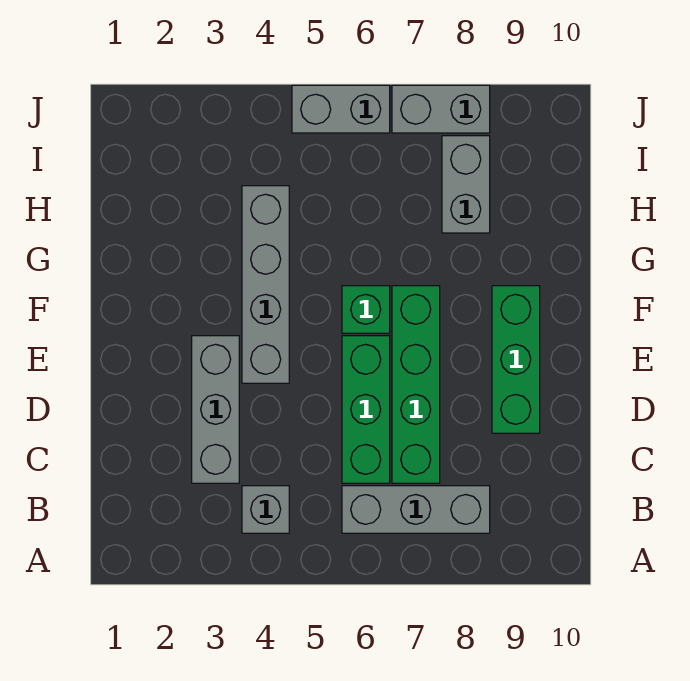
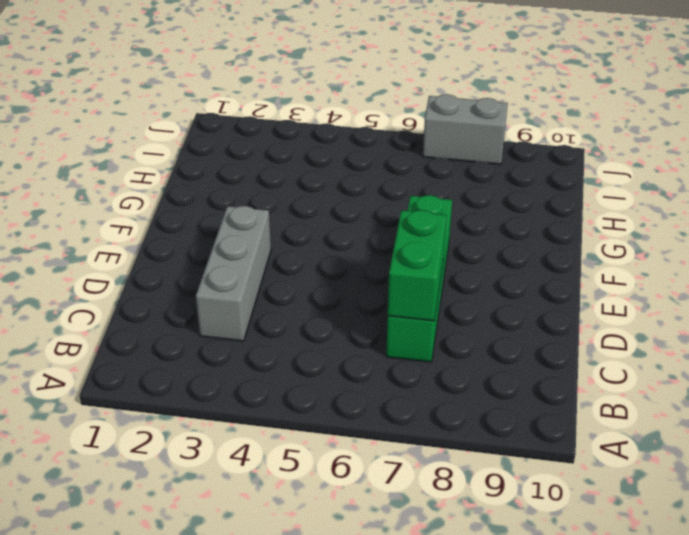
green 1x2 brick [388,210,447,321] -> none
none -> grey 1x1 brick [242,486,289,533]
none -> grey 1x3 brick [342,486,490,533]

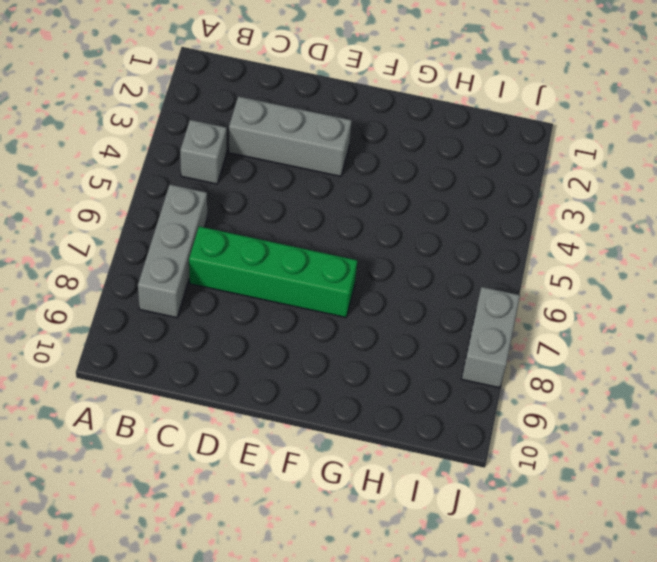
none -> green 1x3 brick [342,336,390,483]
none -> green 1x3 brick [492,286,540,433]

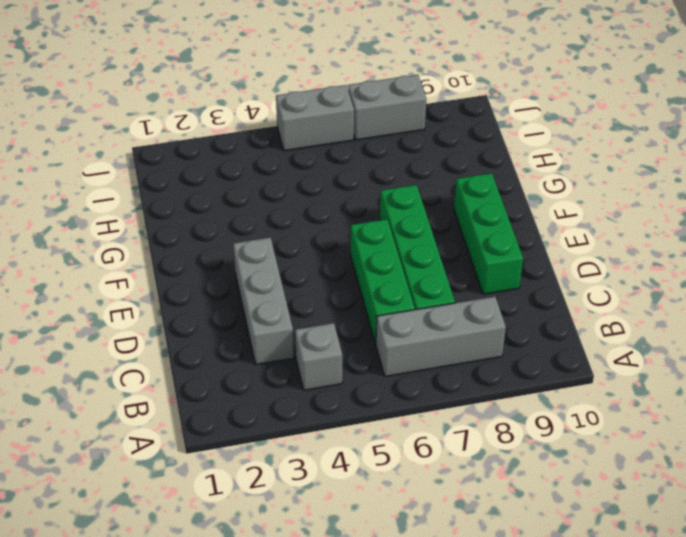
none -> grey 1x4 brick [242,186,289,383]
none -> green 1x1 brick [342,286,390,333]

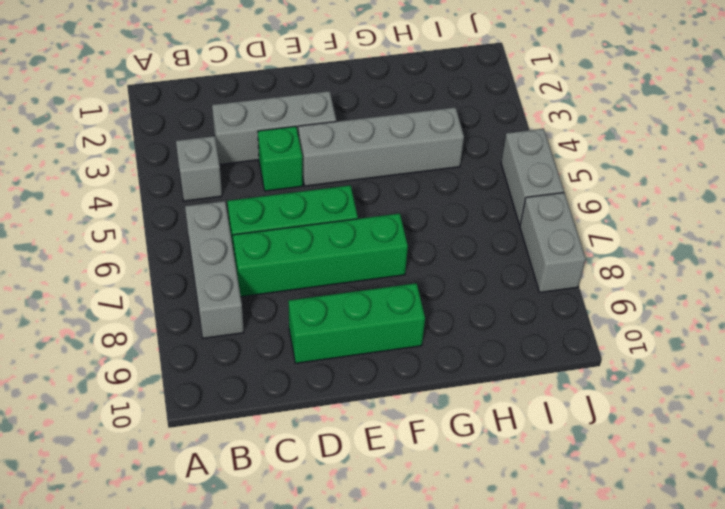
green 1x1 brick [258,126,303,191] -> green 1x1 brick moved to [342,286,390,333]
none -> grey 1x2 brick [442,136,490,233]

